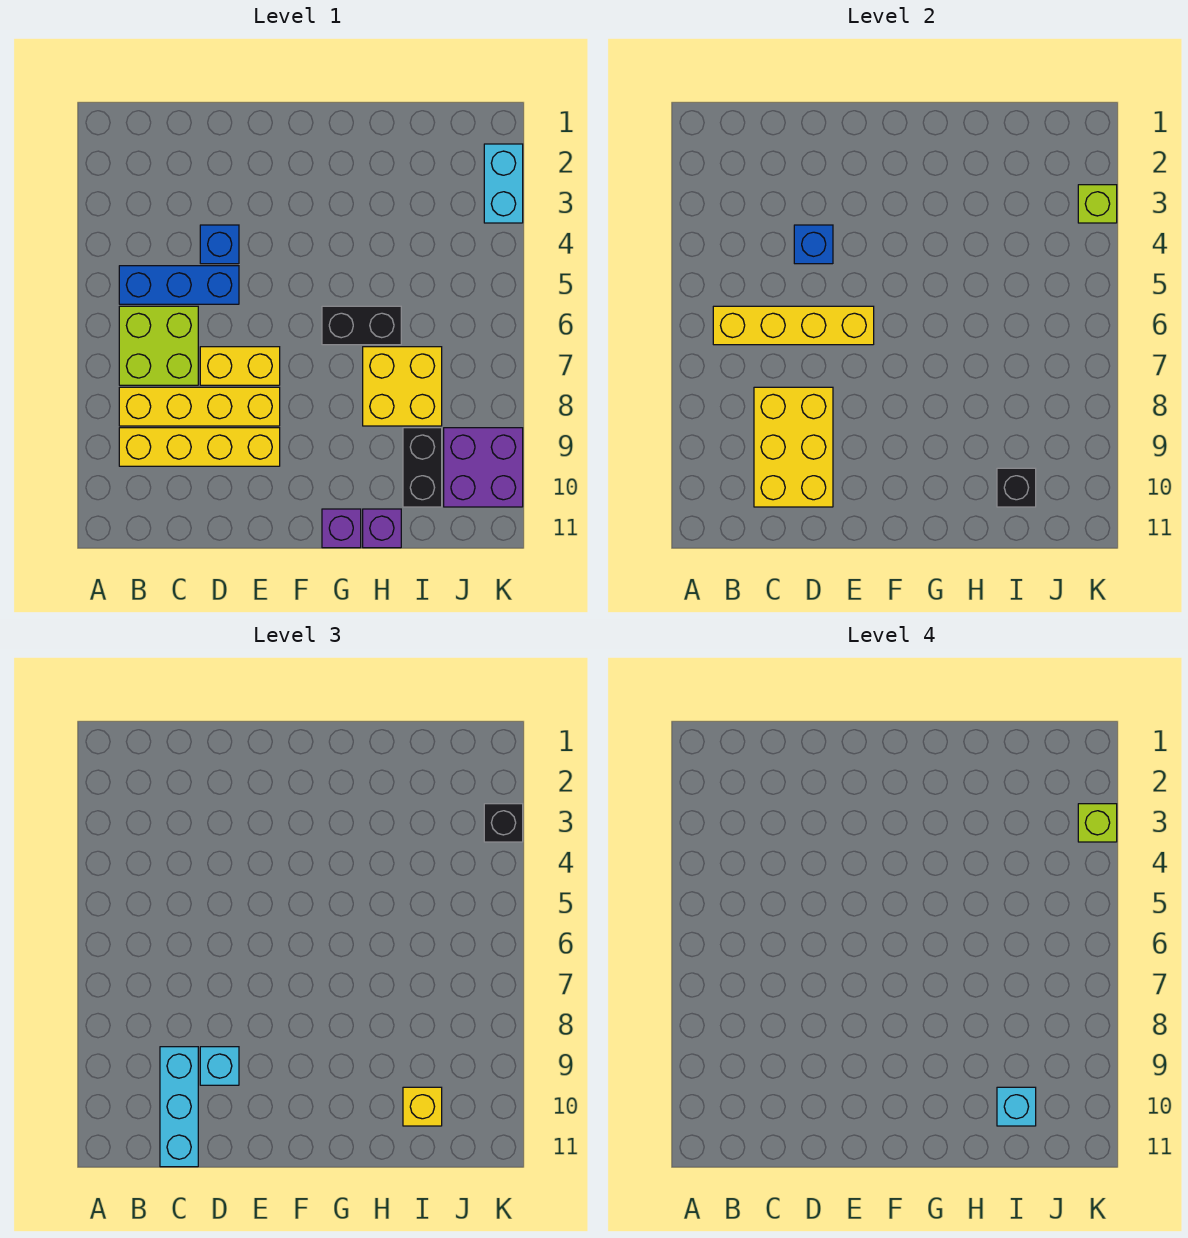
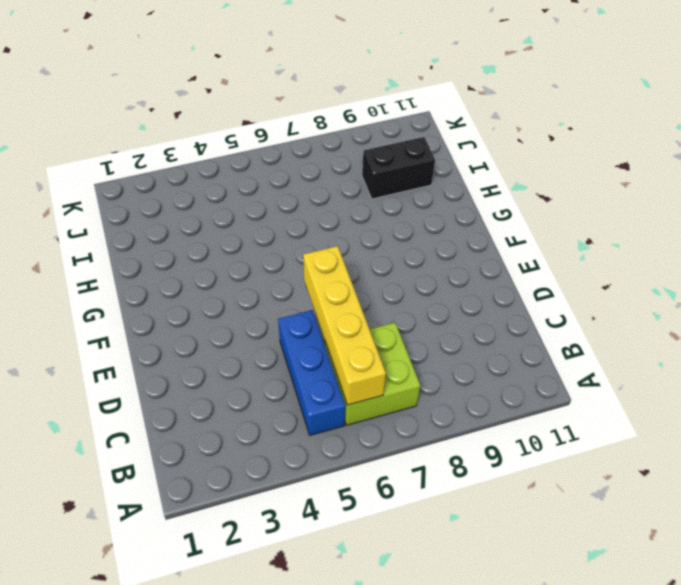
none -> yellow 1x4 brick [119,387,280,426]
none -> yellow 1x4 brick [119,428,280,466]
none -> blue 1x1 brick [200,225,239,264]

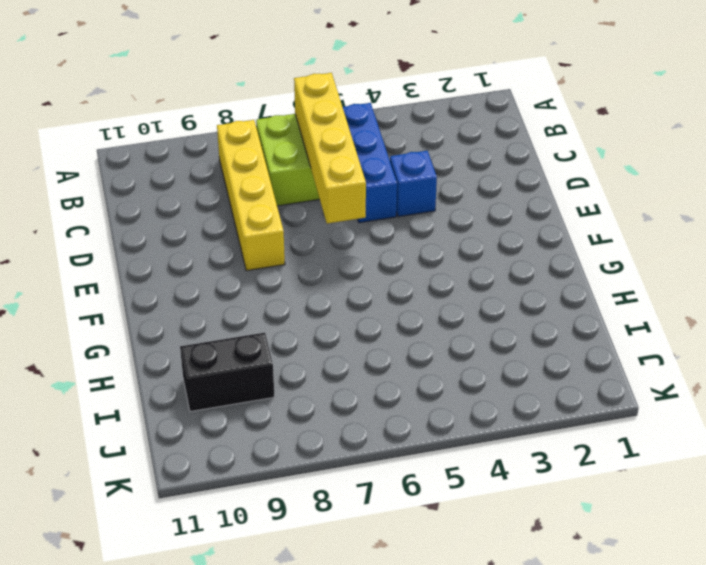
none -> yellow 1x4 brick [119,428,280,466]
none -> yellow 1x2 brick [200,347,280,385]
none -> black 1x2 brick [322,306,401,345]

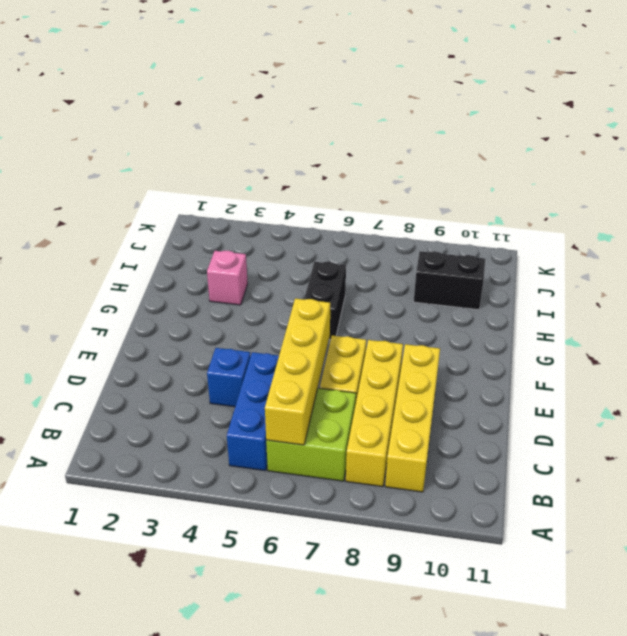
pink 1x1 brick [207,251,248,305] -> none
none -> purple 1x1 brick [322,509,361,548]
none -> yellow 2x2 brick [363,347,442,426]
none -> purple 1x1 brick [363,509,401,548]

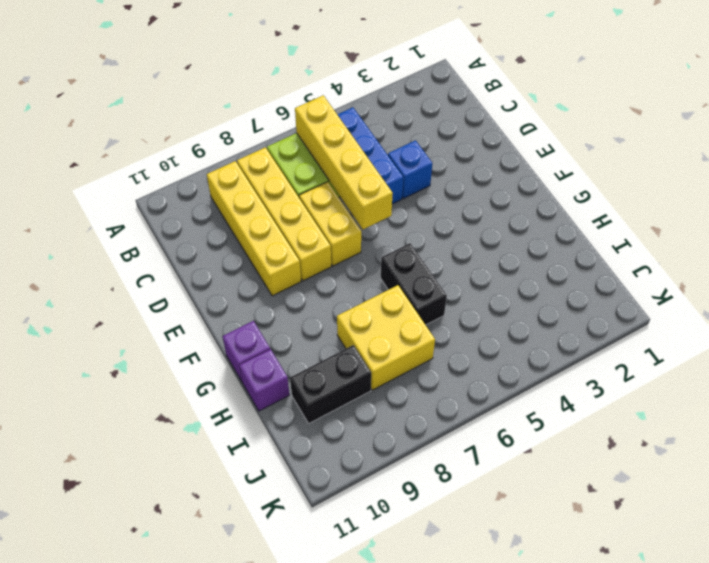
none -> purple 2x2 brick [444,428,523,507]
none -> cyan 1x2 brick [484,144,523,223]
none -> yellow 2x3 brick [754,387,833,507]

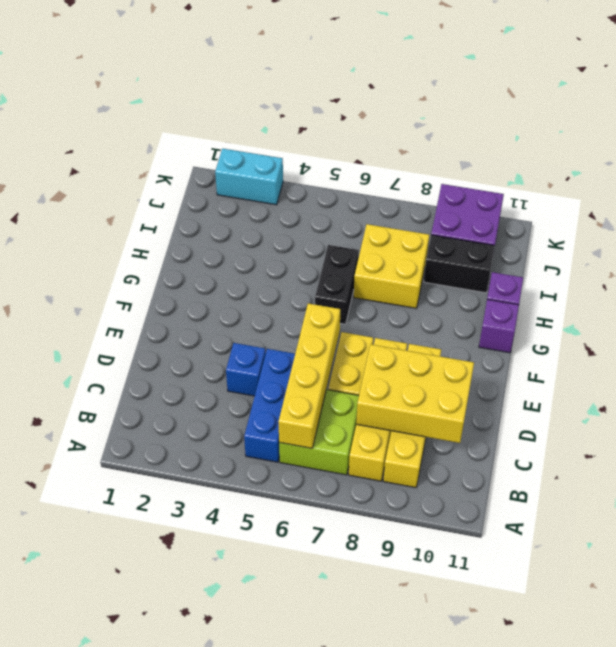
none -> blue 1x1 brick [794,225,833,264]
none -> black 1x1 brick [997,468,1036,507]
none -> lime 1x1 brick [1078,185,1117,223]

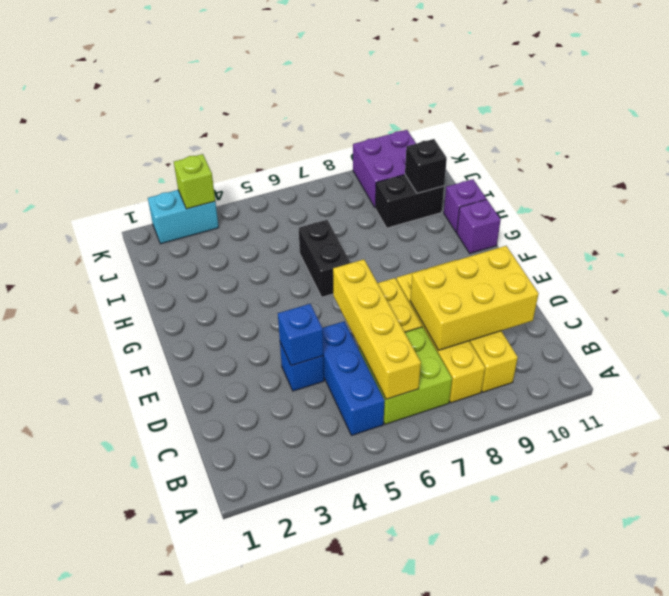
none -> yellow 2x2 brick [363,347,442,426]
none -> cyan 1x3 brick [160,1047,198,1167]
none -> cyan 1x1 brick [200,1047,239,1085]

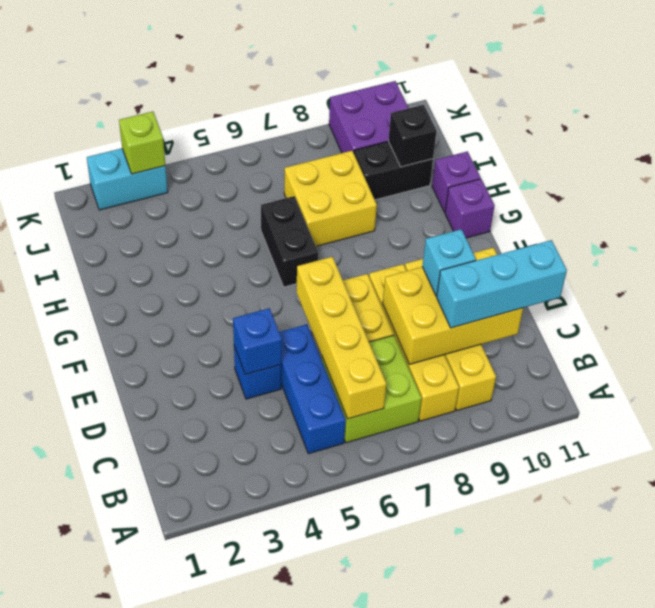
none -> yellow 1x1 brick [403,1087,442,1126]
none -> black 1x1 brick [484,804,523,842]
none -> cyan 1x1 brick [997,1087,1036,1126]

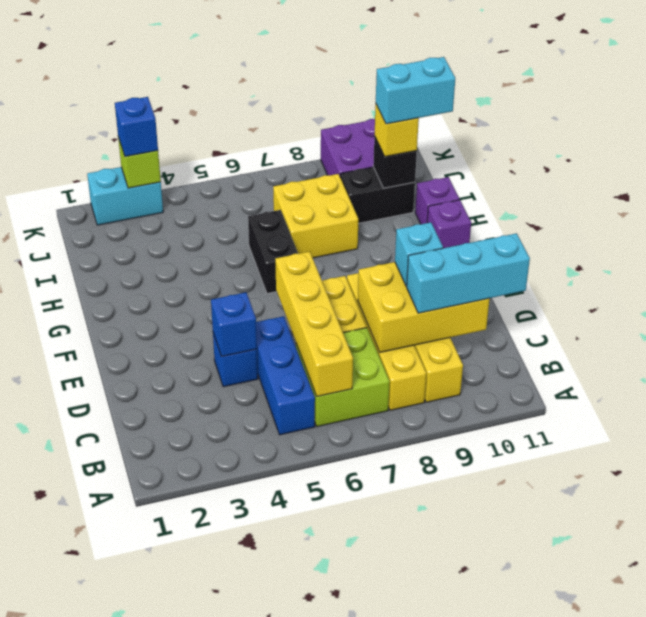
cyan 1x2 brick [376,57,455,124] -> cyan 1x1 brick [997,1087,1036,1126]
blue 1x1 brick [115,97,158,157] -> black 1x1 brick [484,804,523,842]
none -> lime 1x1 brick [1078,804,1117,842]

